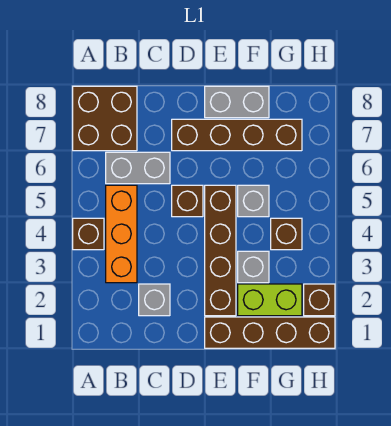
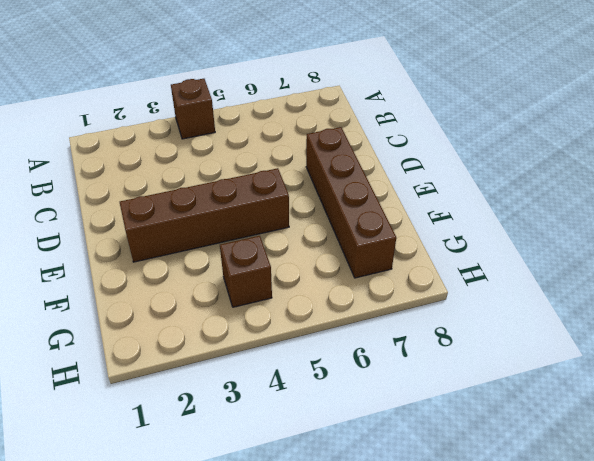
none -> brown 2x2 brick [73,86,137,151]
none -> orange 1x3 brick [106,185,137,283]
none -> grey 1x2 brick [106,152,170,184]

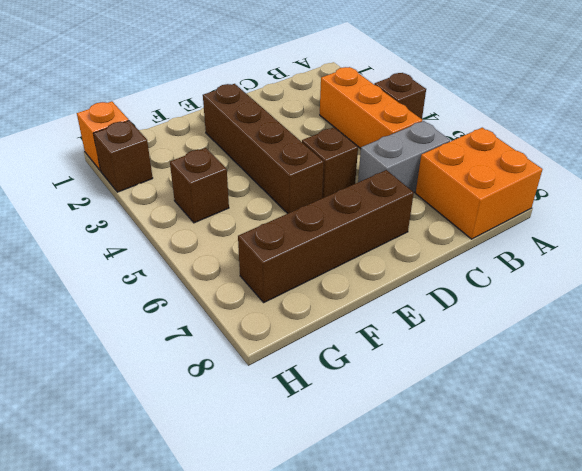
orange 2x2 brick [416,128,543,239] -> brown 2x2 brick [73,86,137,151]
orange 1x1 brick [77,101,129,171] -> brown 1x4 brick [205,317,335,348]
none -> grey 1x1 brick [139,284,170,316]
none -> grey 1x2 brick [205,86,269,118]
none -> lime 1x2 brick [238,284,302,316]

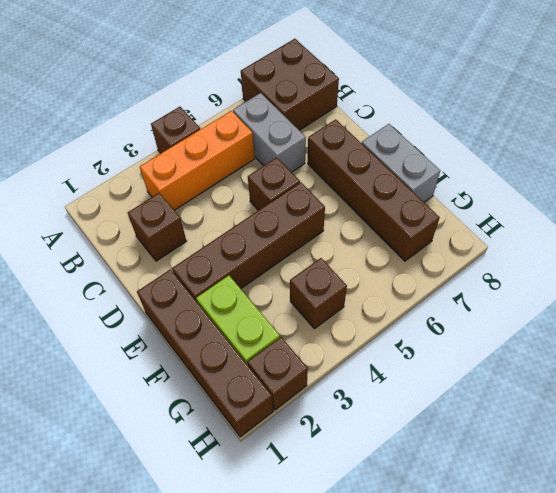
brown 1x1 brick [128,193,186,261] -> grey 1x1 brick [139,284,170,316]
none -> grey 1x1 brick [238,251,269,283]
none -> grey 1x1 brick [238,185,269,217]

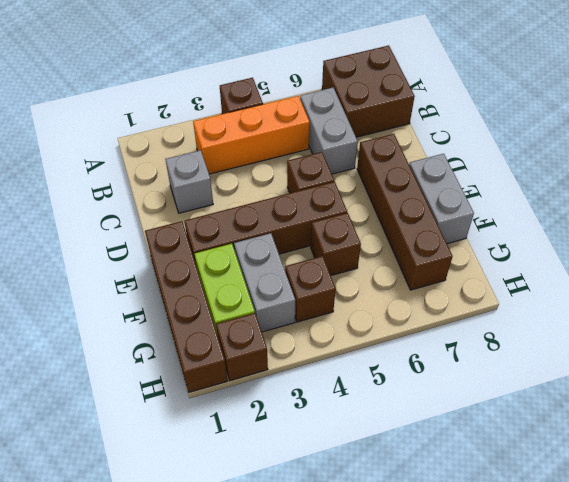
grey 1x2 brick [234,233,295,332] -> grey 1x1 brick [238,251,269,283]
brown 1x1 brick [311,213,361,276] -> grey 1x1 brick [238,185,269,217]

